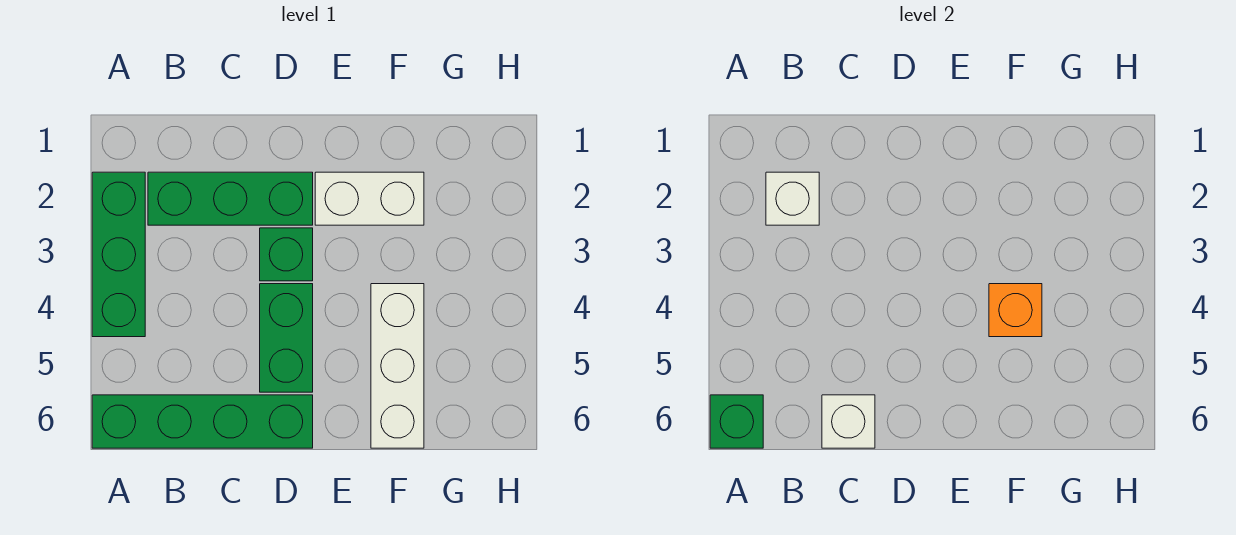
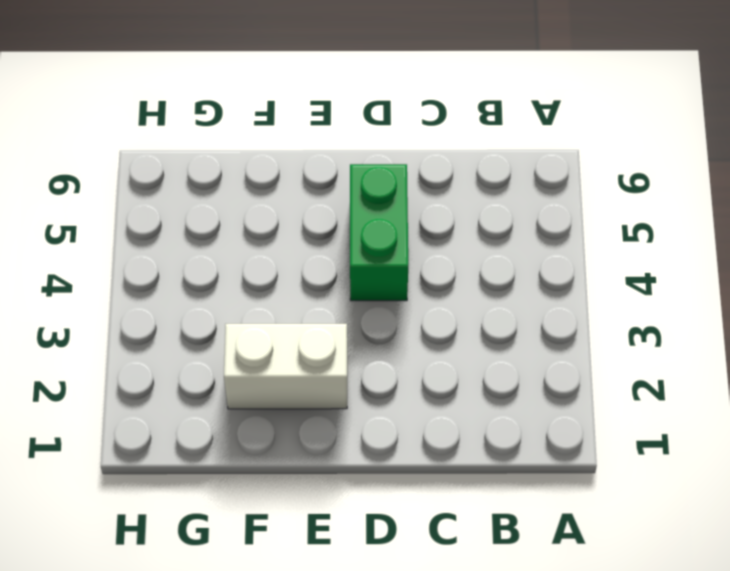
none -> green 1x3 brick [92,172,145,337]
none -> green 1x4 brick [92,395,313,448]

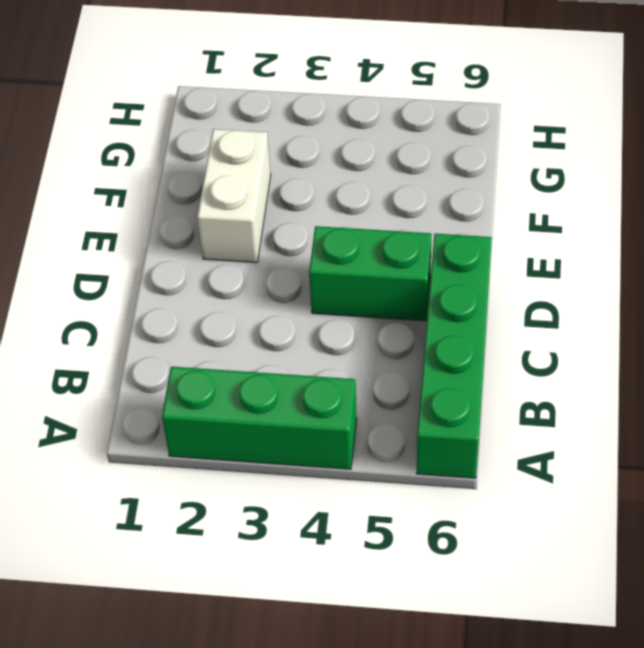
none -> green 1x3 brick [148,172,313,225]
none -> green 1x1 brick [260,228,313,281]

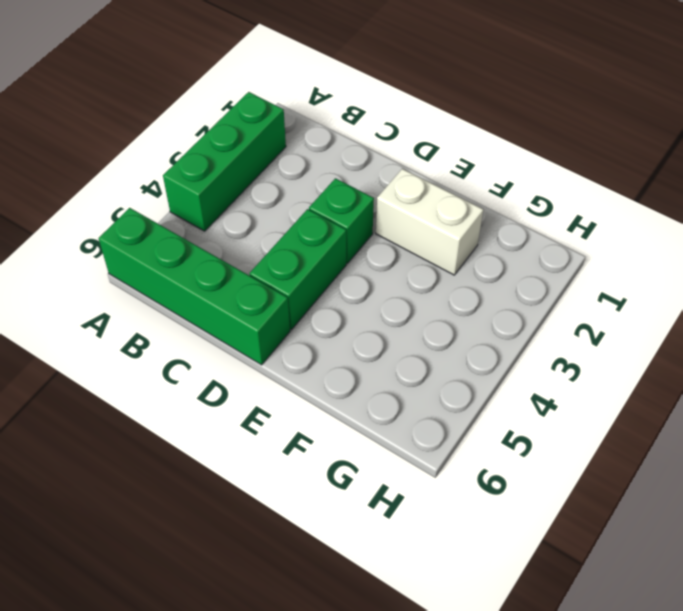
none -> green 1x3 brick [148,172,313,225]
none -> white 1x3 brick [371,284,424,448]

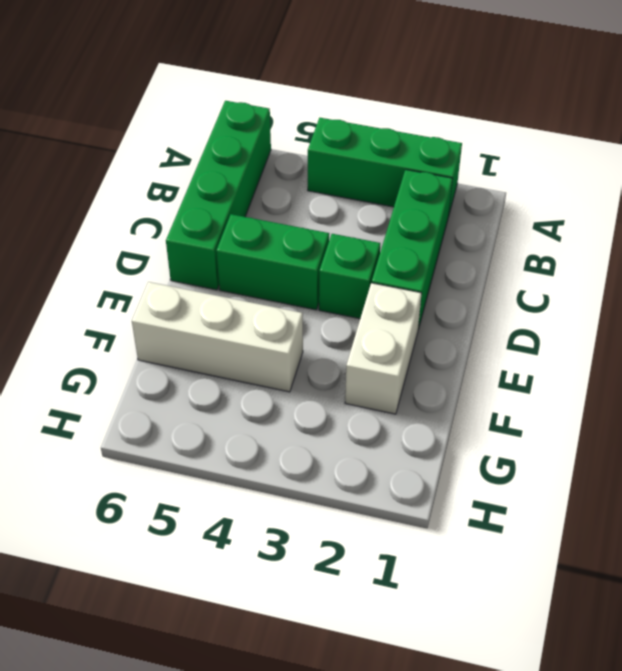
none -> green 1x1 brick [710,395,763,448]
none -> white 1x1 brick [766,172,819,225]

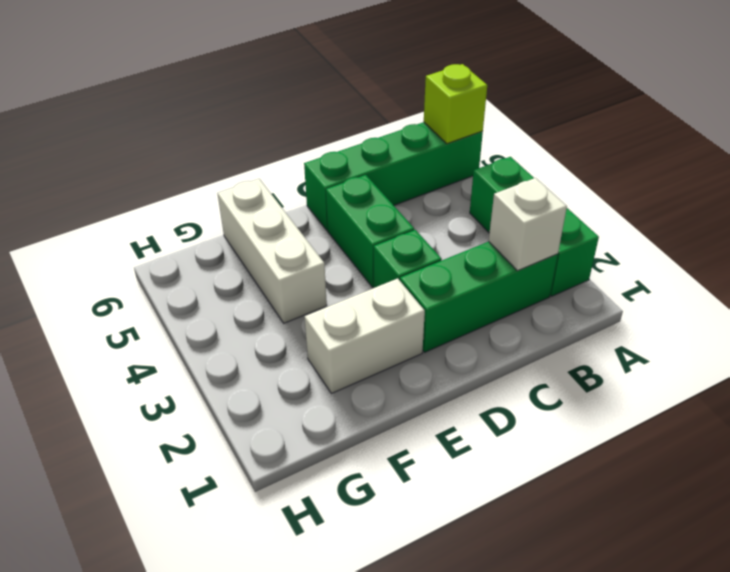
lime 1x1 brick [424,64,487,144] -> green 1x1 brick [710,395,763,448]
none -> white 1x1 brick [822,395,875,448]
none -> orange 1x1 brick [989,284,1042,337]

